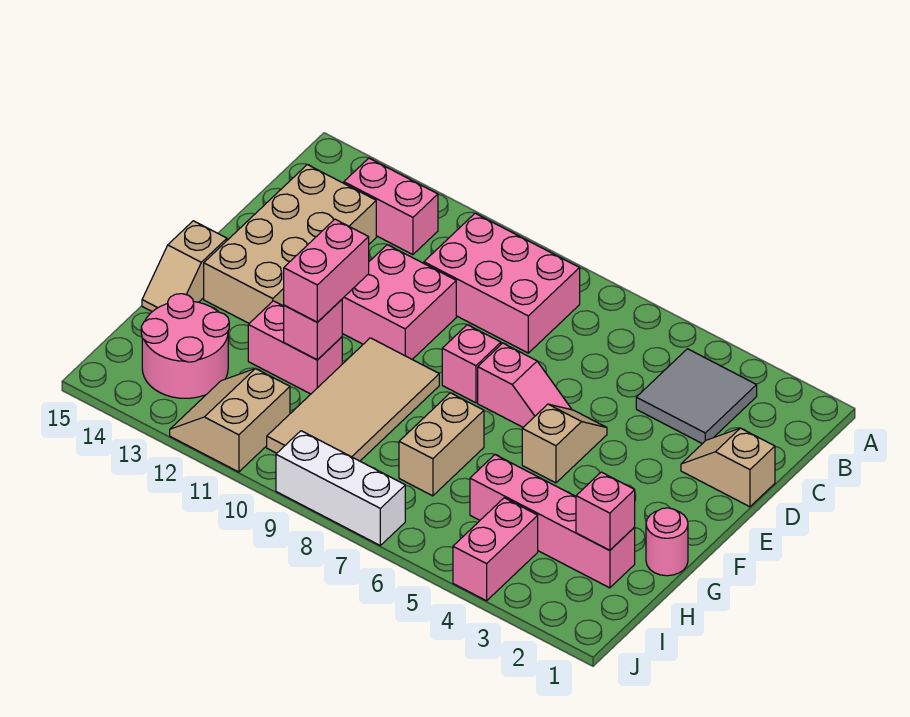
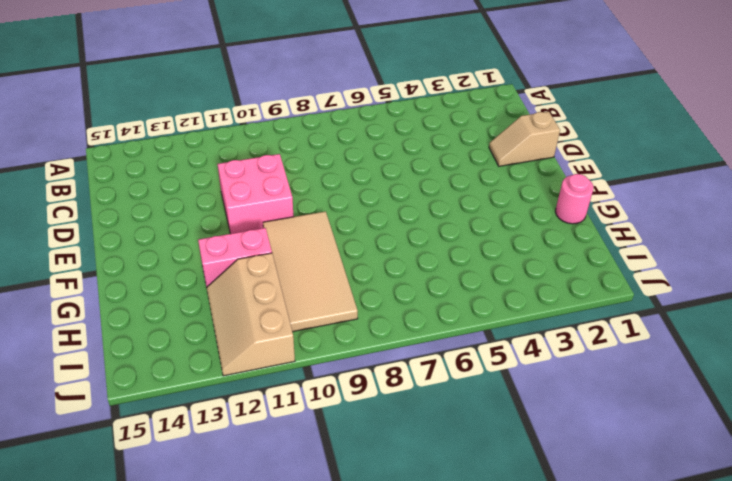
tan 2x3 slope [207,253,295,376] -> tan 2x2 slope [170,369,290,472]
none -> grey 2x2 tile [636,349,757,444]
none -> pink 2x3 brick [424,213,580,353]
none -> pink 1x2 brick [344,158,438,255]

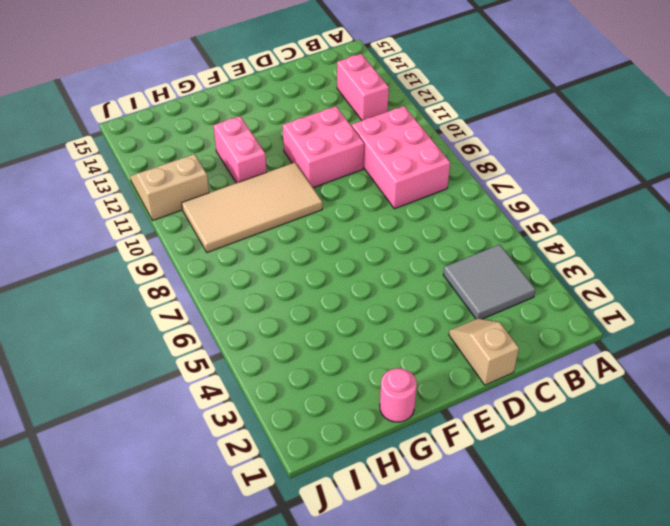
none -> tan 2x4 brick [204,165,376,323]
none -> tan 1x2 slope [522,404,607,483]
none -> pink 1x2 slope [478,343,572,427]

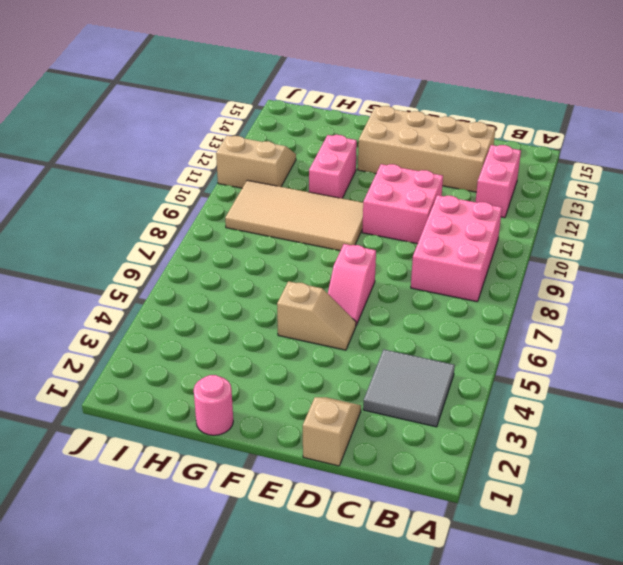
none -> pink 1x1 brick [442,325,501,403]
none -> tan 1x2 slope [142,221,227,312]
none -> tan 1x2 brick [399,393,484,496]

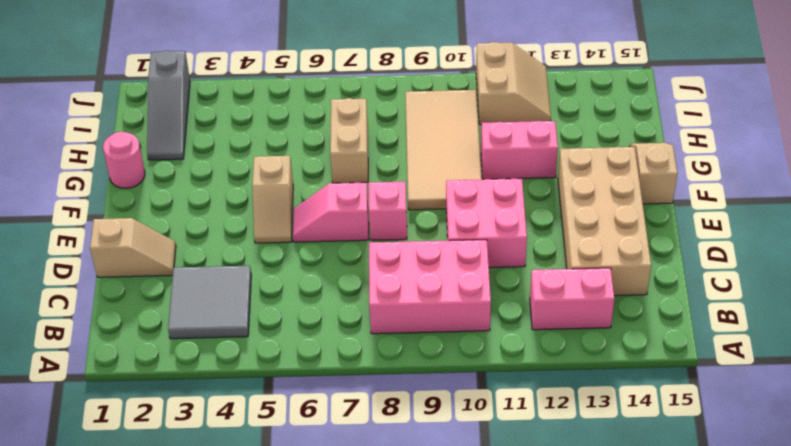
grey 1x3 slope [147,51,190,160] -> pink 1x4 brick [470,455,635,588]
none -> pink 2x2 round brick [141,294,229,398]
none -> pink 1x2 brick [453,498,538,601]
none -> white 1x3 brick [276,431,405,545]

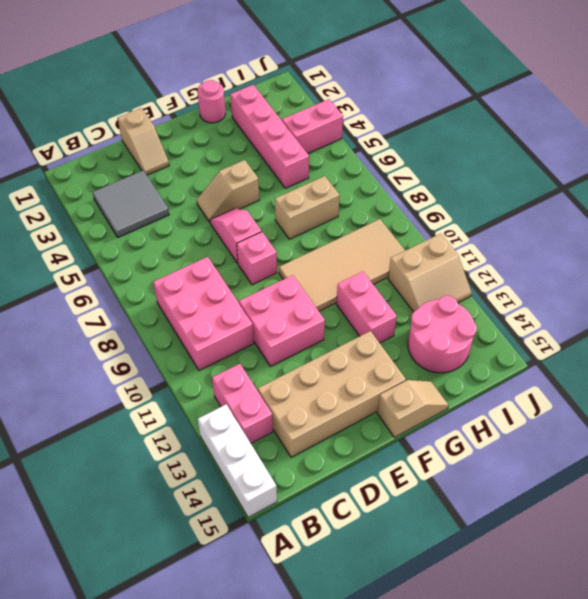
white 1x3 brick [198,404,277,518] -> white 1x3 brick moved to [276,431,405,545]
none -> pink 1x1 brick [284,300,342,360]
none -> pink 1x1 brick [576,472,635,550]
none -> pink 1x2 brick [284,219,369,322]

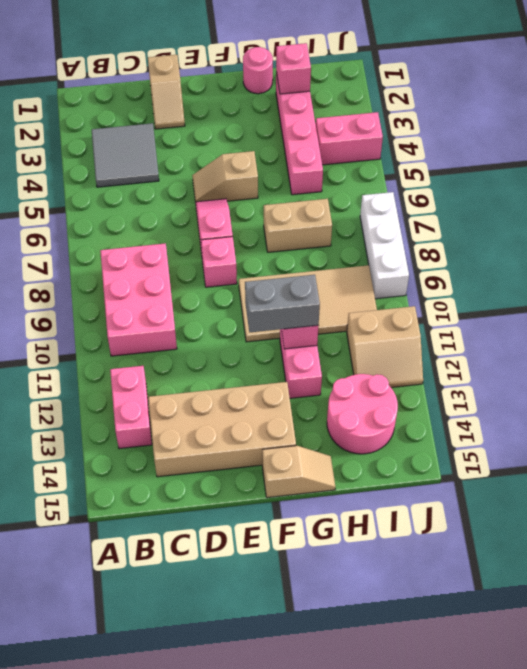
grey 1x2 brick [245,275,320,332] -> pink 1x2 brick [284,219,369,322]
none -> pink 2x2 brick [342,245,456,359]

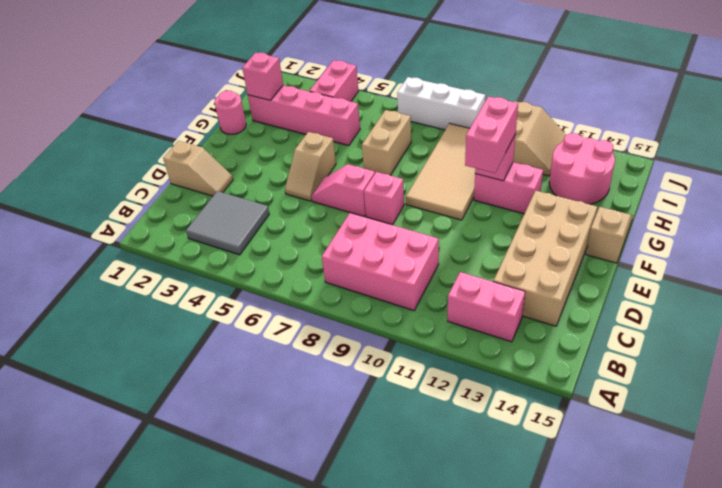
none -> pink 2x2 brick [342,245,456,359]

